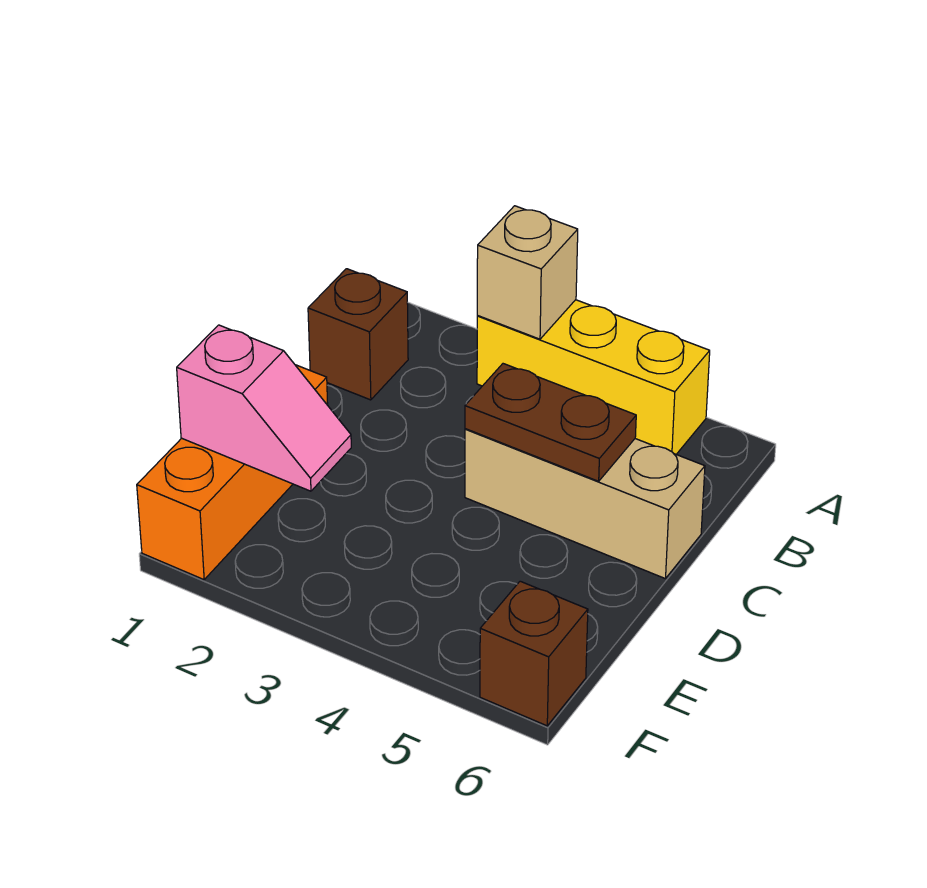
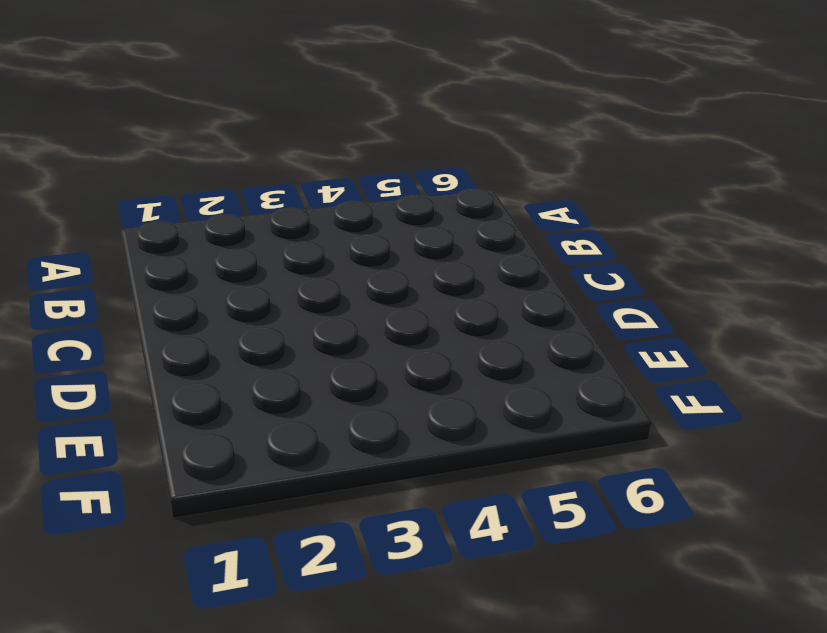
none -> yellow 1x3 brick [477,300,710,454]
none -> brown 1x1 brick [308,269,408,400]

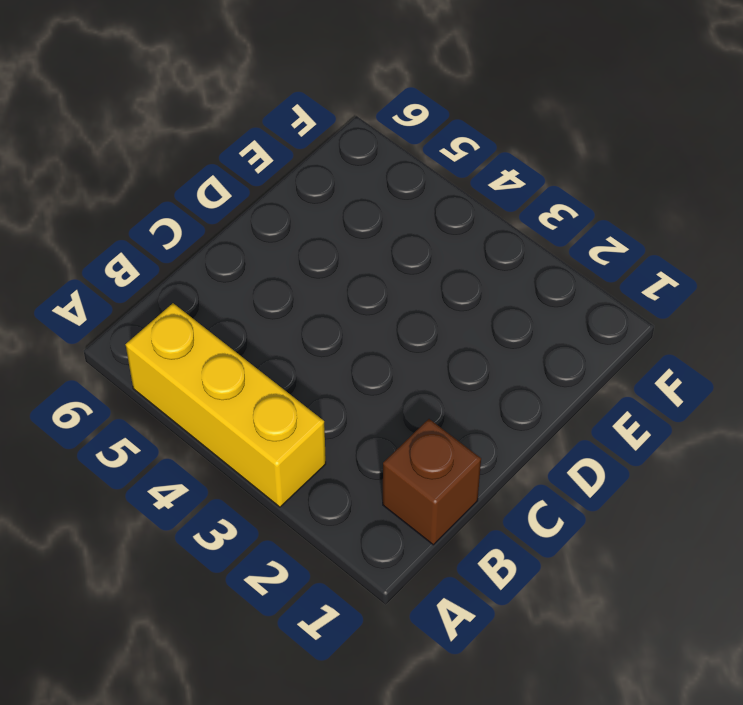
none -> tan 1x3 brick [465,429,705,579]
none -> orange 1x3 brick [137,365,328,580]

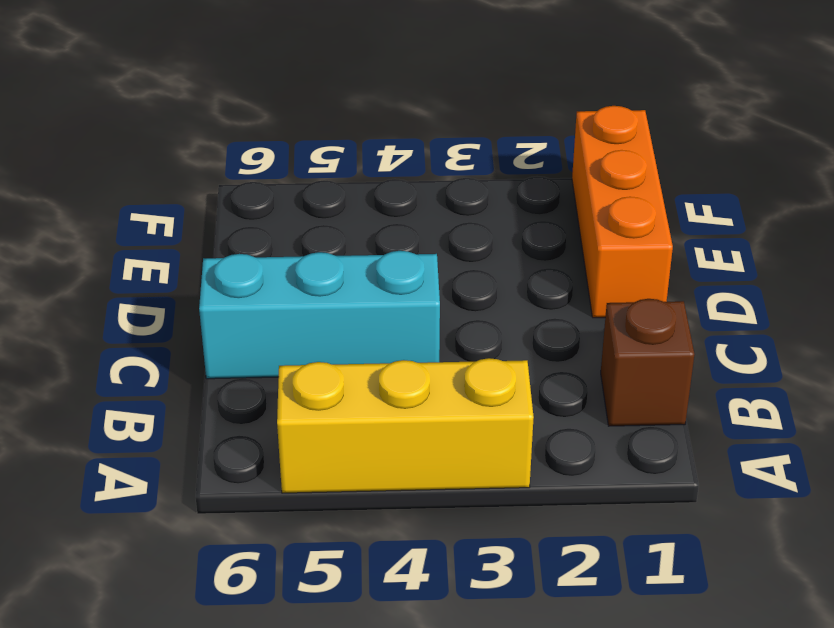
cyan 1x3 brick [199,251,440,379] -> tan 1x3 brick [465,429,705,579]
none -> brown 1x1 brick [480,581,588,726]
none -> tan 1x1 brick [477,206,578,339]

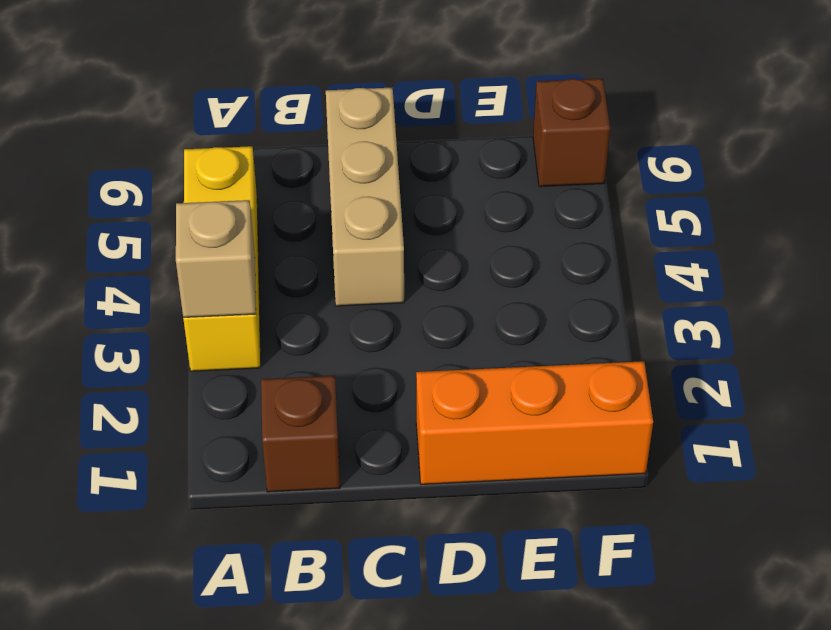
none -> brown 1x2 plate [465,364,636,481]
none -> pink 1x2 slope [177,325,351,491]

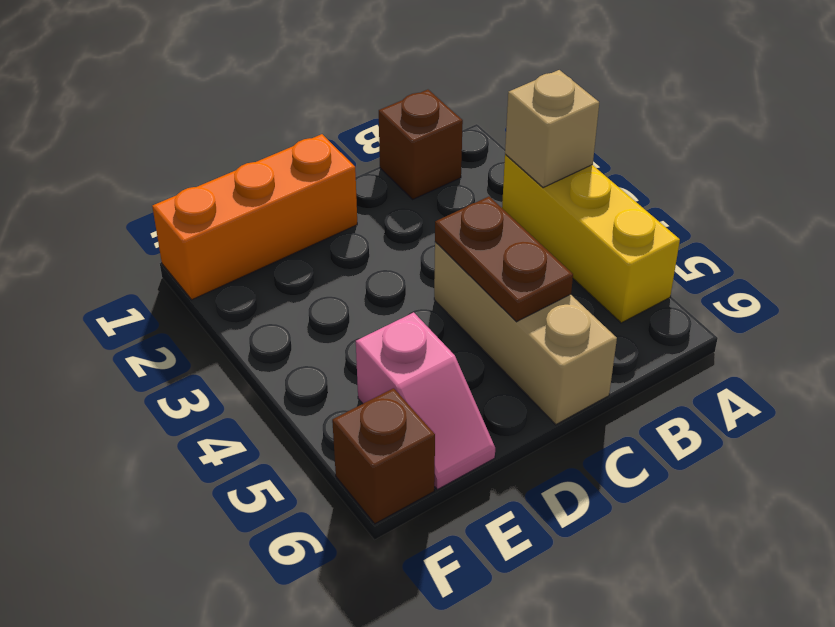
pink 1x2 slope [356,312,495,489] -> pink 1x2 slope moved to [177,325,351,491]

